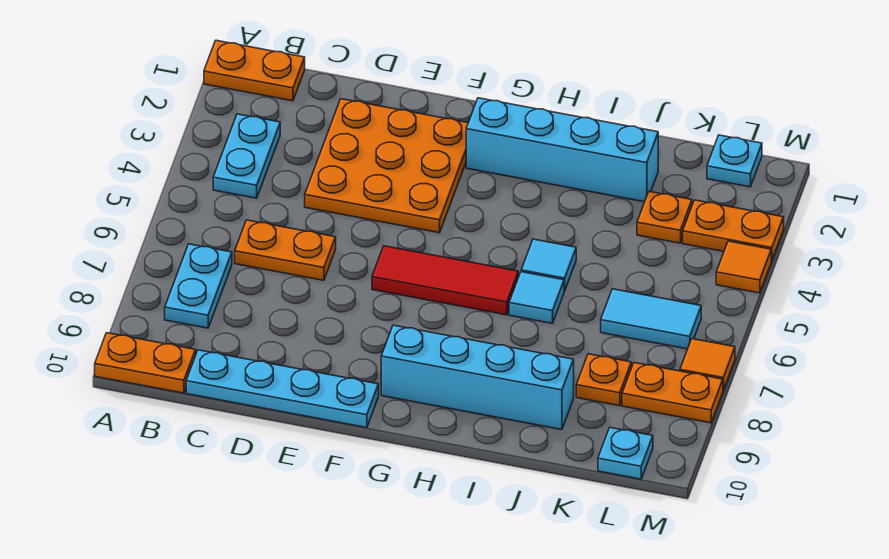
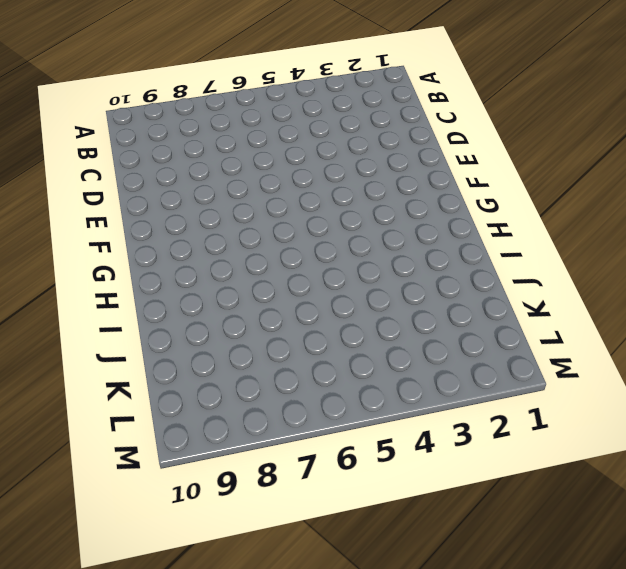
none -> orange 1x2 plate [204,40,305,101]
none -> orange 1x2 plate [95,333,196,393]
none -> cyan 1x2 plate [213,114,280,198]

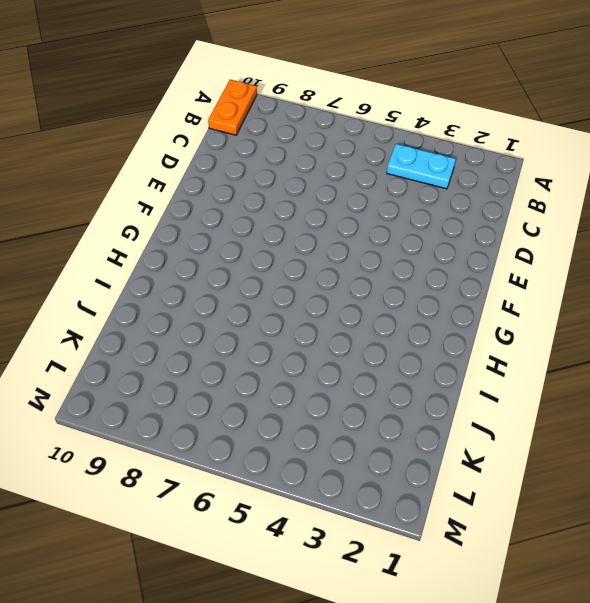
none -> orange 1x2 plate [204,40,305,101]
none -> cyan 1x2 plate [165,244,232,328]
none -> orange 1x2 plate [235,220,336,280]

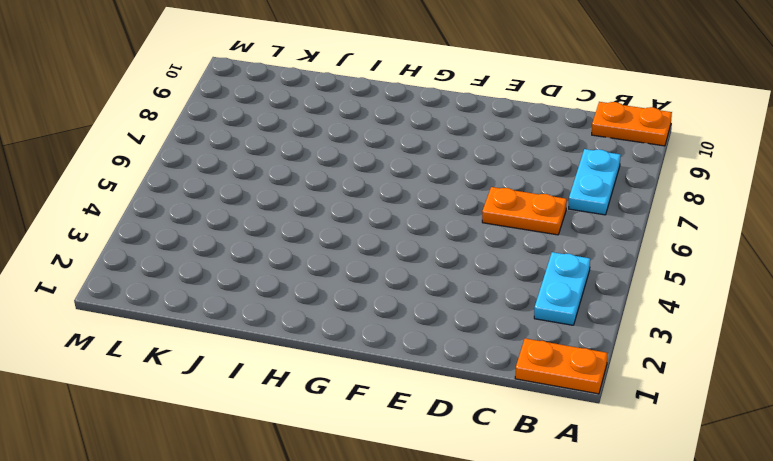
none -> cyan 1x4 plate [186,350,379,428]
none -> orange 3x3 plate [305,99,468,233]
none -> red 1x3 tile [372,246,518,315]

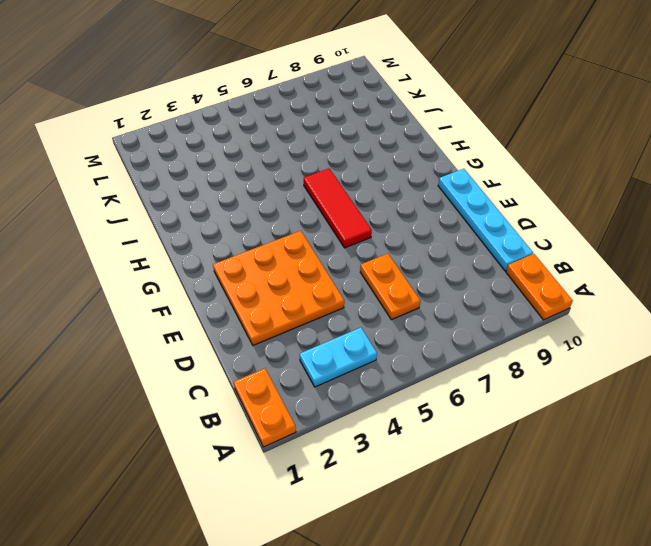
none -> cyan 1x2 plate [165,244,232,328]
none -> cyan 1x4 brick [466,98,658,202]
none -> cyan 1x4 brick [381,325,574,430]

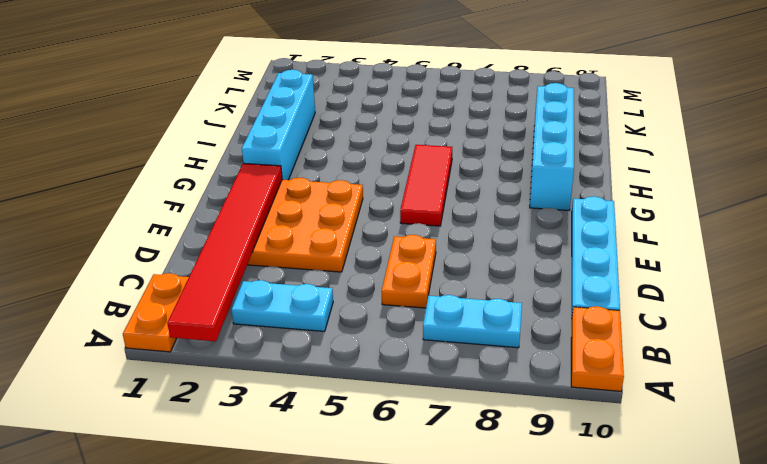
red 1x6 tile [167,163,282,341] -> none
none -> cyan 1x1 tile [521,239,576,291]
none -> cyan 1x1 tile [509,272,564,324]
none -> orange 1x1 plate [637,192,692,243]

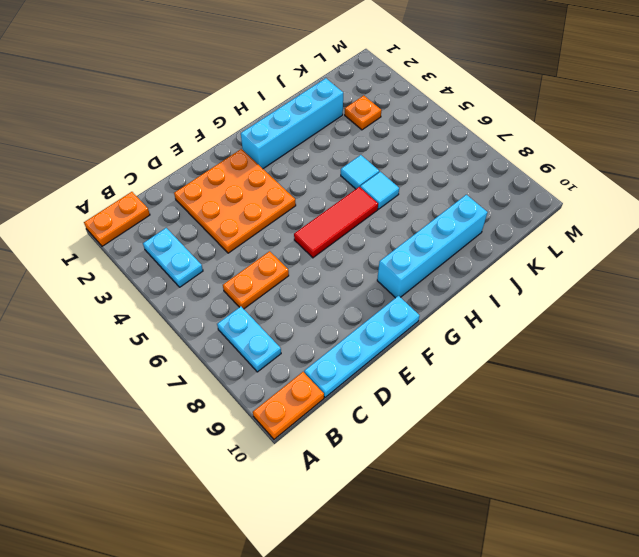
none -> cyan 1x2 tile [601,289,701,349]
none -> orange 1x1 plate [576,354,631,406]
none -> cyan 1x1 plate [707,135,762,187]

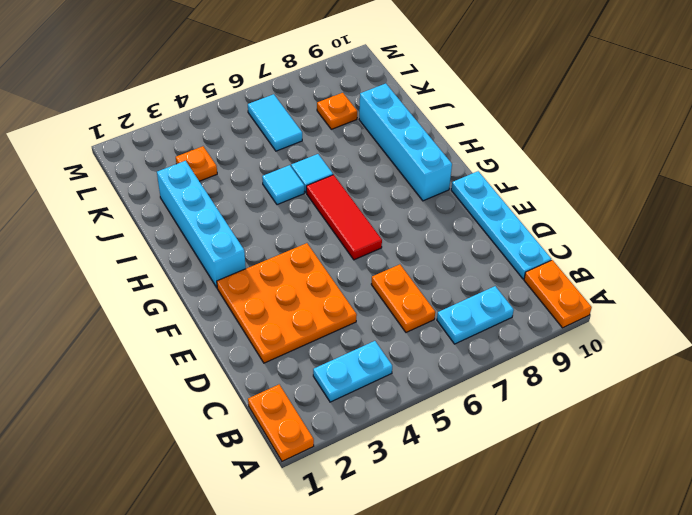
none -> cyan 1x1 plate [707,135,762,187]
none -> orange 1x2 plate [683,200,784,261]
none -> orange 1x2 plate [622,363,723,423]

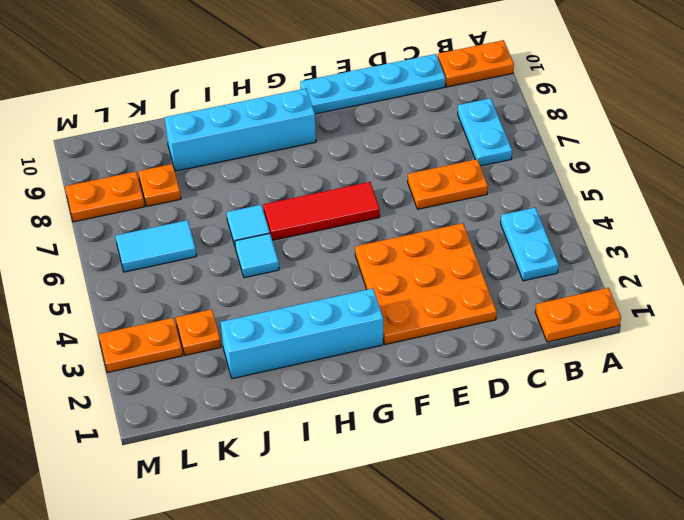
none -> cyan 1x1 plate [707,135,762,187]
none -> cyan 1x1 plate [598,428,653,479]
none -> orange 1x1 tile [716,241,771,293]

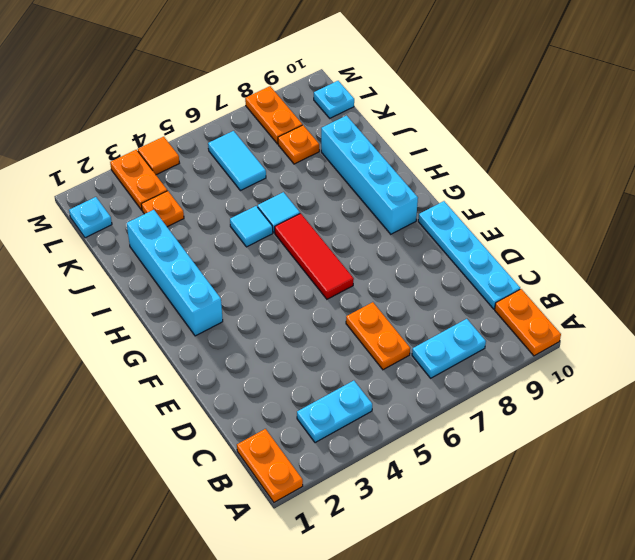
none -> orange 3x3 plate [305,99,468,233]
none -> orange 1x1 tile [680,339,735,390]

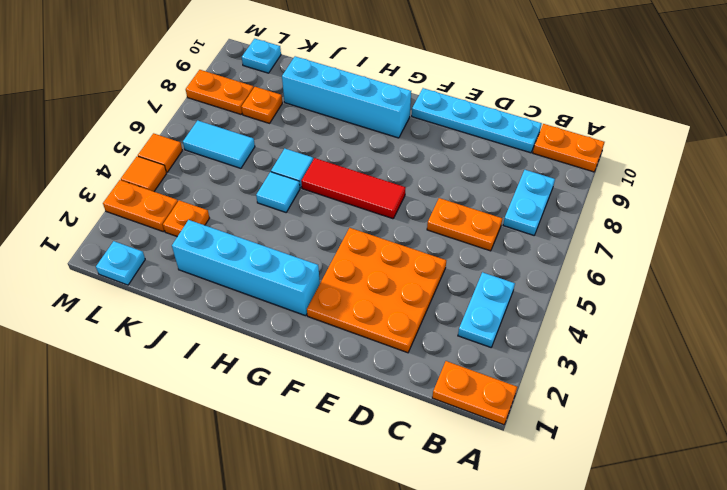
orange 1x1 tile [138,133,182,172] -> orange 1x1 tile moved to [680,339,735,390]

